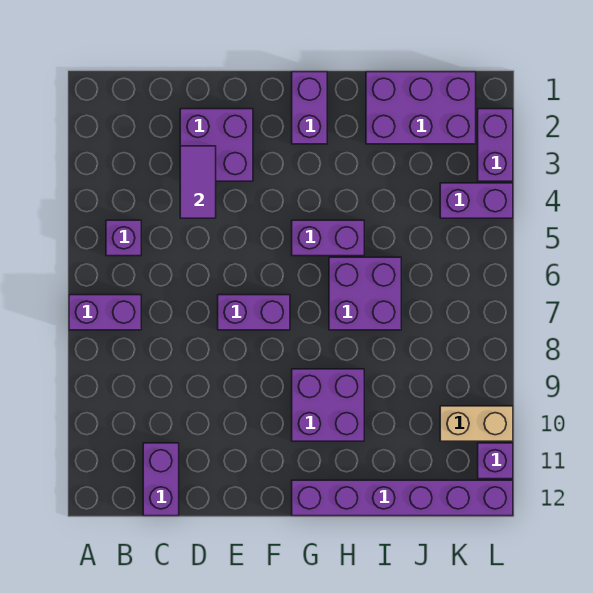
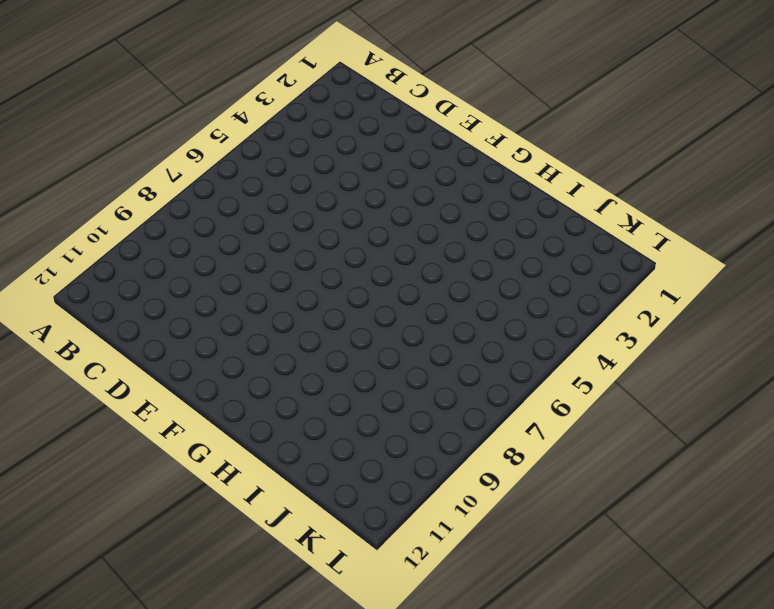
none -> purple 1x2 brick [69,295,141,330]
none -> purple 1x1 brick [106,220,141,256]
none -> purple 1x2 brick [143,443,179,516]

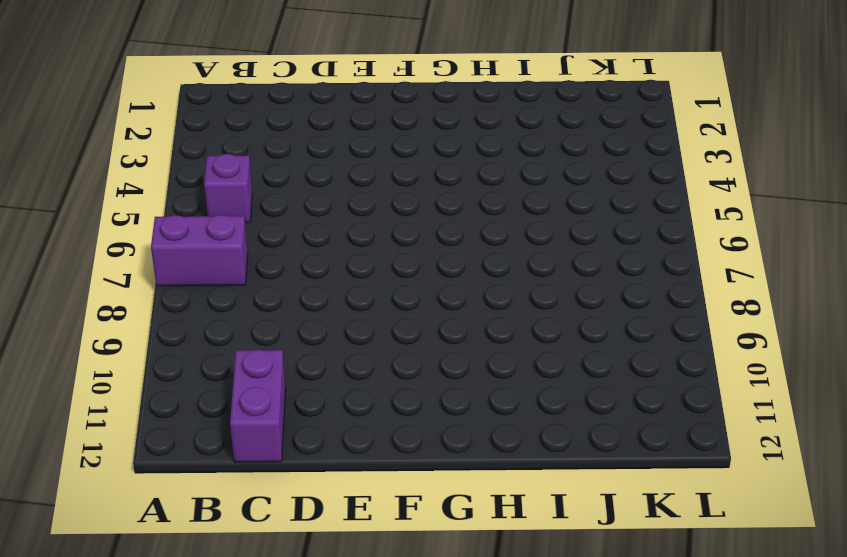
none -> purple 2x2 brick [180,109,253,181]
none -> purple 1x2 brick [218,295,290,330]
none -> purple 1x2 brick [292,72,327,144]

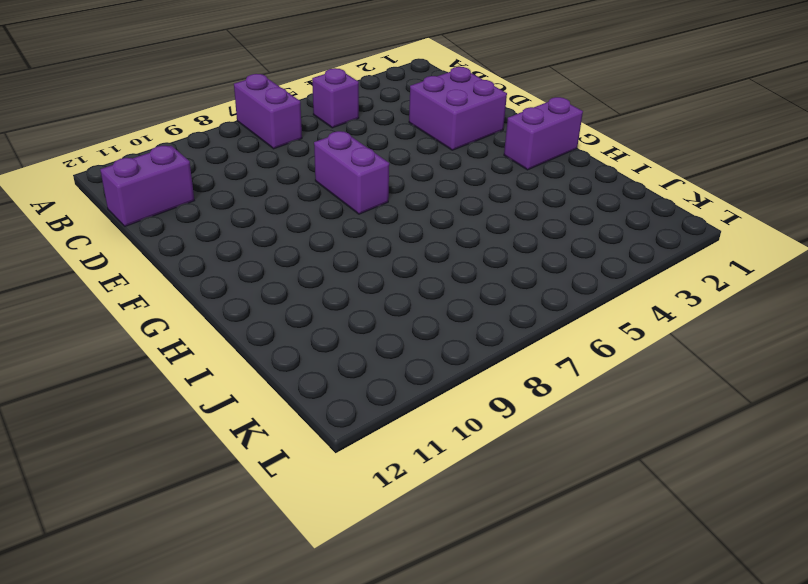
none -> purple 1x2 brick [292,220,364,256]
none -> purple 2x2 brick [292,369,364,441]
none -> purple 1x6 brick [292,480,513,516]

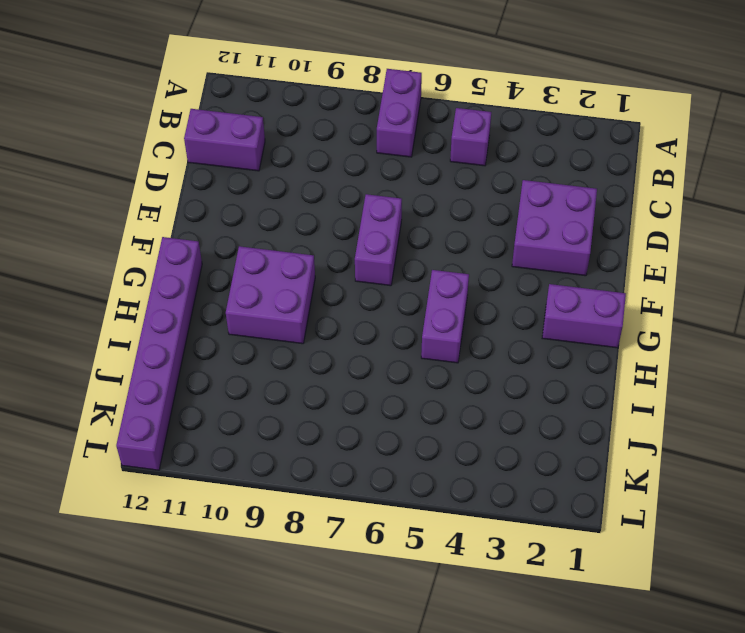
none -> purple 2x2 brick [329,257,401,330]
none -> purple 2x3 brick [366,72,476,144]
none -> purple 1x2 brick [440,183,513,218]

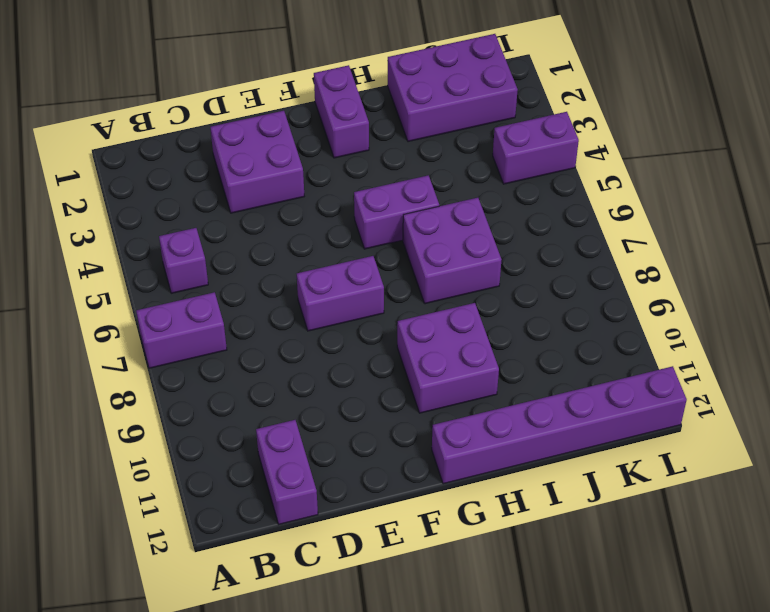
none -> tan 1x2 brick [440,406,513,441]
none -> purple 1x2 brick [478,109,513,181]
none -> purple 1x1 brick [478,443,513,479]

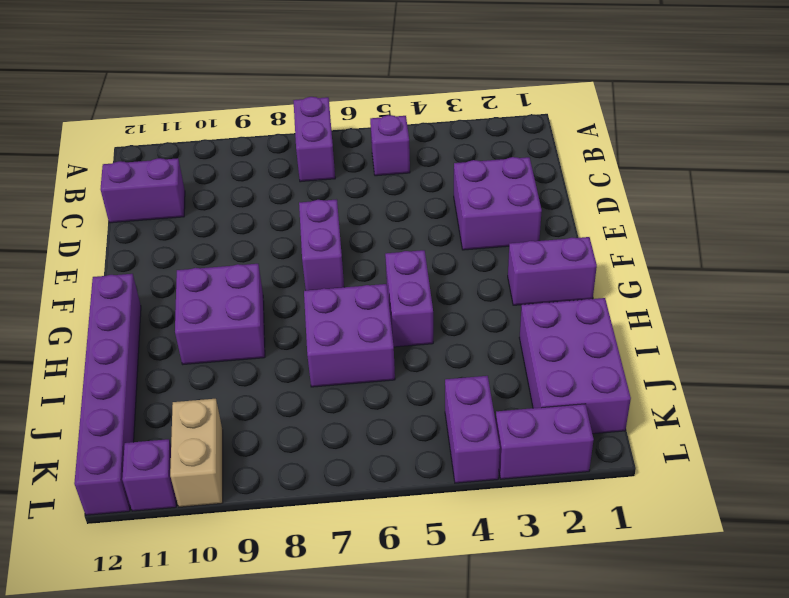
none -> purple 1x2 tile [180,146,216,218]

